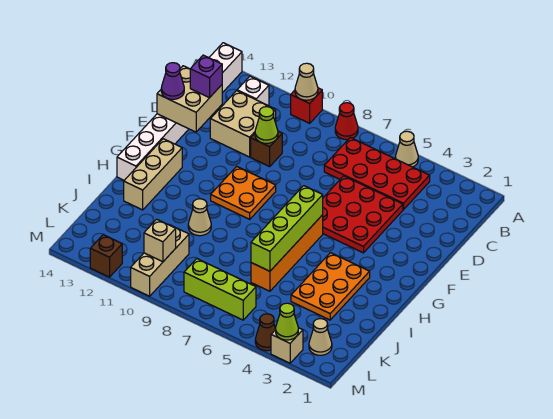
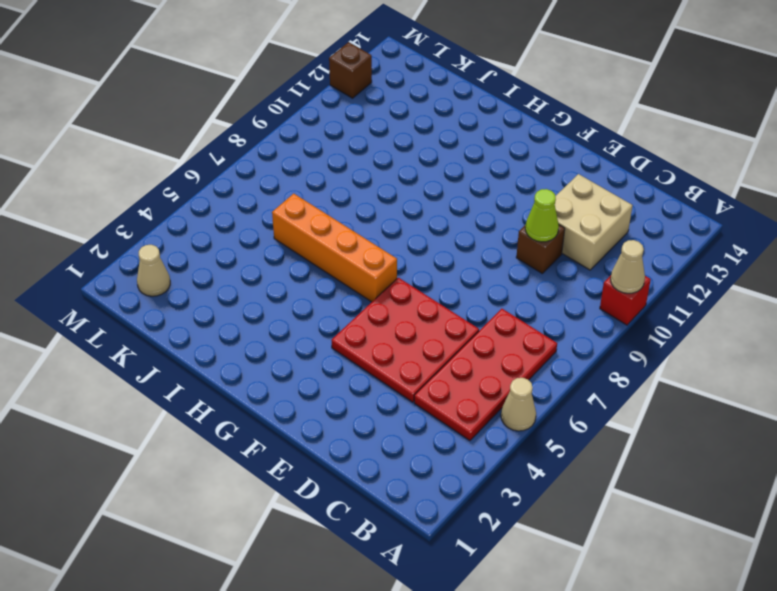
none -> red 1x1 cone [335,103,358,140]
none -> white 1x8 brick [117,43,242,180]
none -> white 1x1 brick [237,76,269,106]

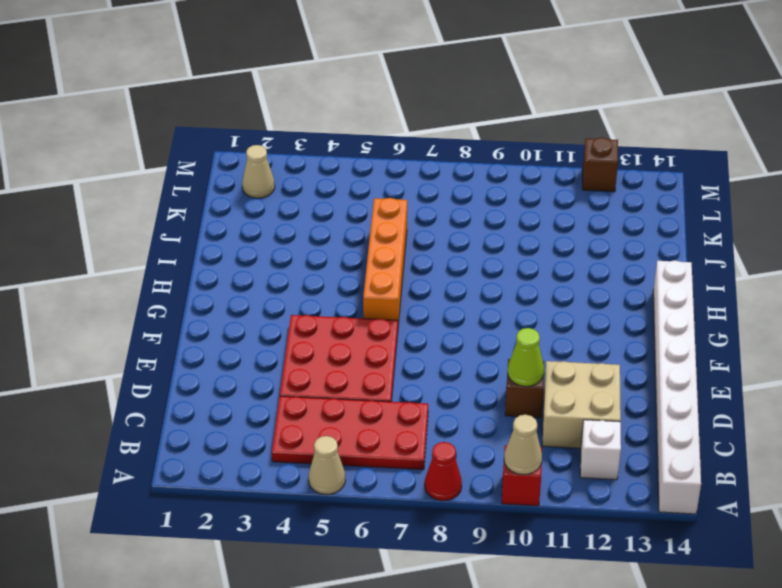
none -> orange 2x2 plate [211,166,276,219]
none -> tan 1x3 brick [124,139,182,210]
none -> orange 2x3 plate [291,253,370,320]

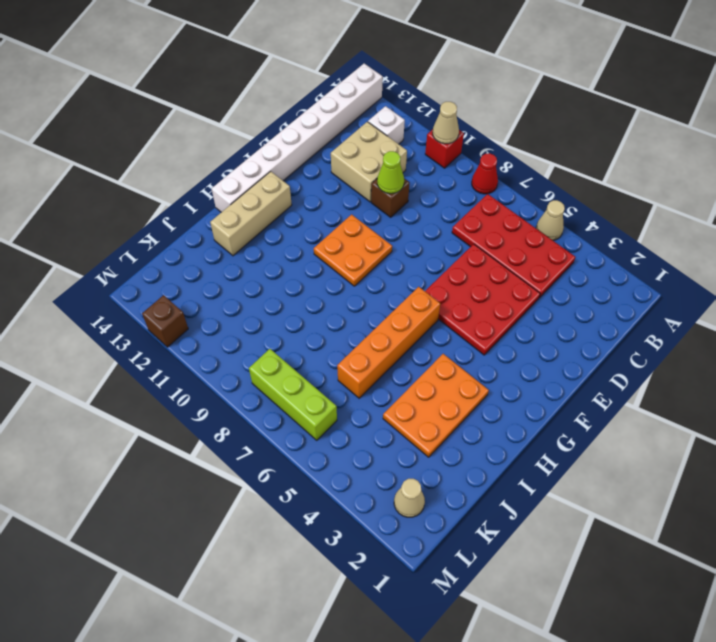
none -> tan 1x1 cone [188,199,211,236]
none -> tan 1x3 brick [131,225,189,296]
none -> tan 1x1 brick [271,328,303,363]

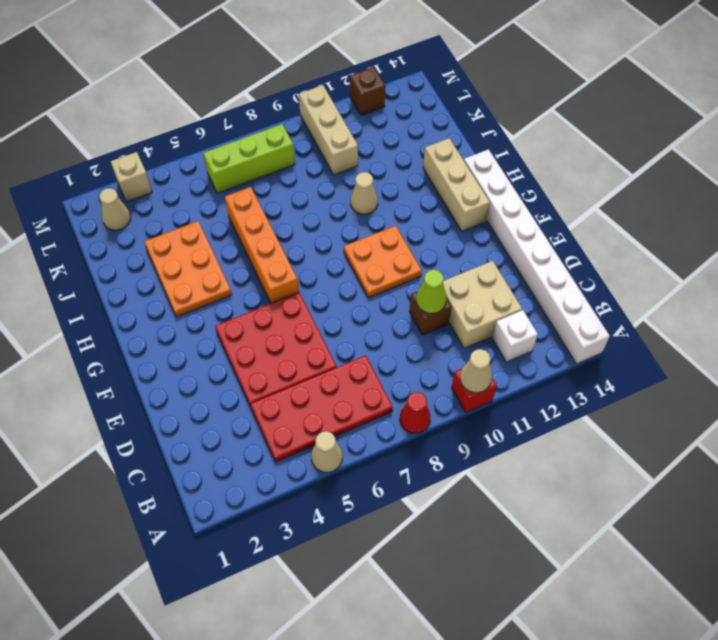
none -> brown 1x1 cone [255,314,276,351]
none -> tan 2x2 brick [157,66,222,132]
none -> lime 1x4 brick [251,186,323,271]

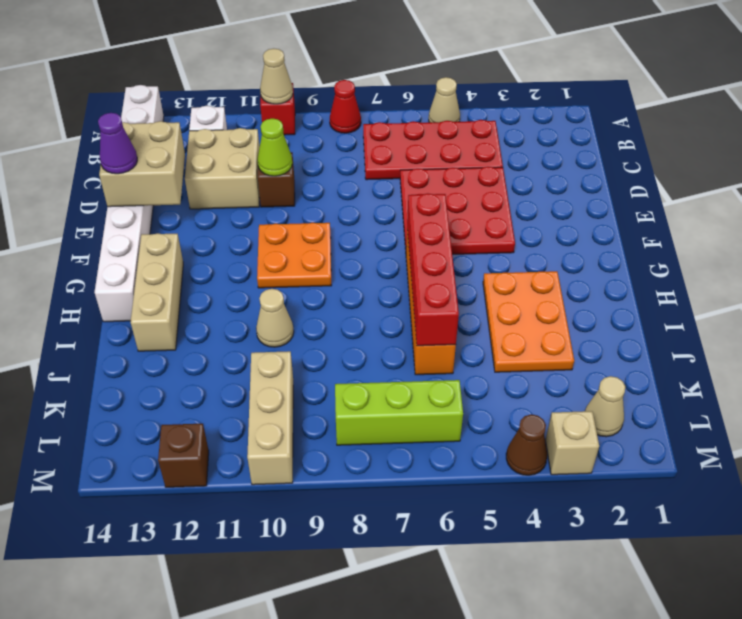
red 1x4 brick [407,193,459,346] -> lime 1x4 brick [251,186,323,271]
none -> tan 1x1 brick [144,219,176,262]
none -> lime 1x1 cone [275,303,298,340]
none -> purple 1x1 brick [190,55,222,98]

